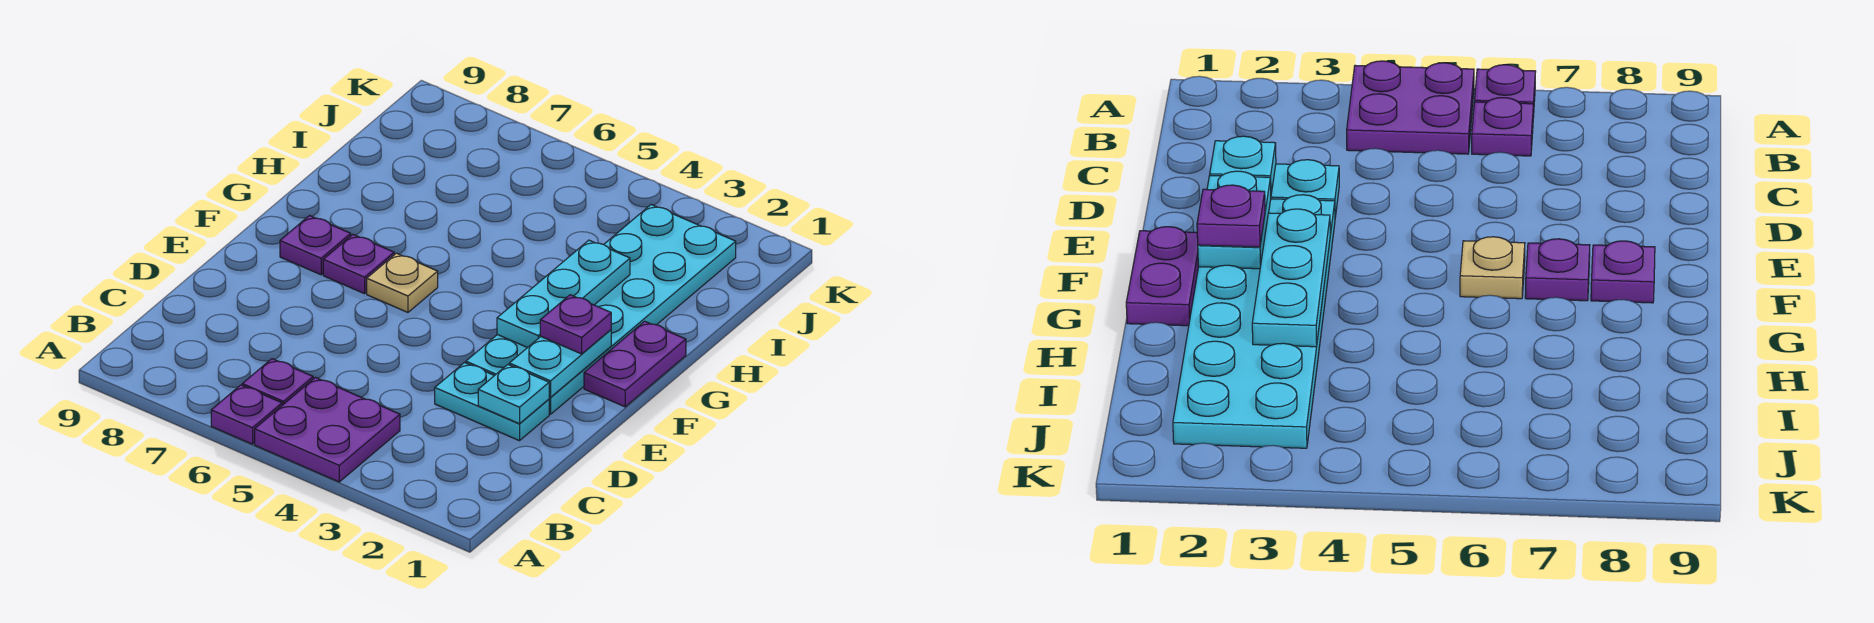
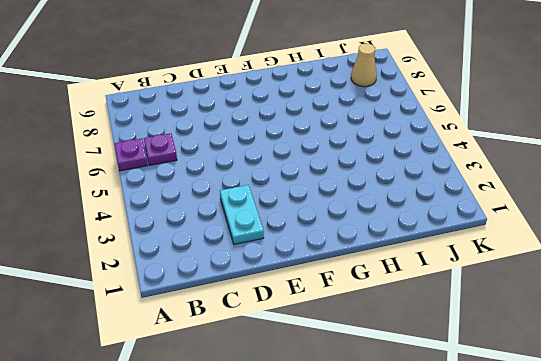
tan 1x1 cone [351,43,377,87] -> none
none -> purple 2x2 plate [255,378,400,482]
none -> cyan 2x6 plate [466,205,736,414]
none -> purple 1x2 plate [584,321,686,407]

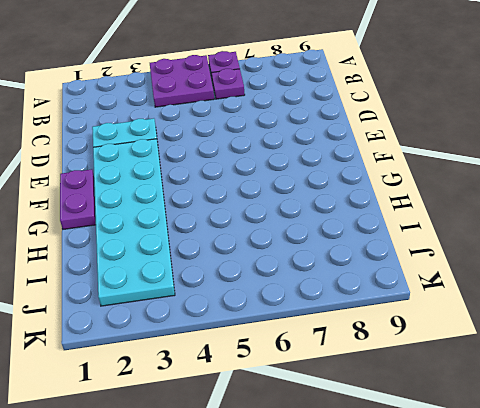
none -> tan 1x1 plate [367,253,438,312]
none -> purple 1x1 plate [323,235,394,294]
none -> purple 1x1 plate [280,216,351,275]

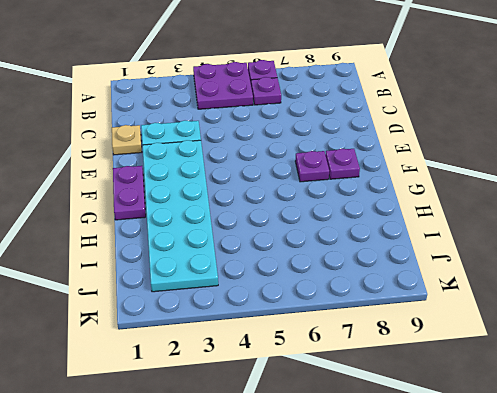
tan 1x1 plate [112,125,142,155] -> tan 1x1 plate moved to [367,253,438,312]
none -> cyan 1x1 plate [478,365,549,424]
none -> cyan 1x2 plate [509,330,611,397]
none -> cyan 1x3 plate [497,240,630,348]

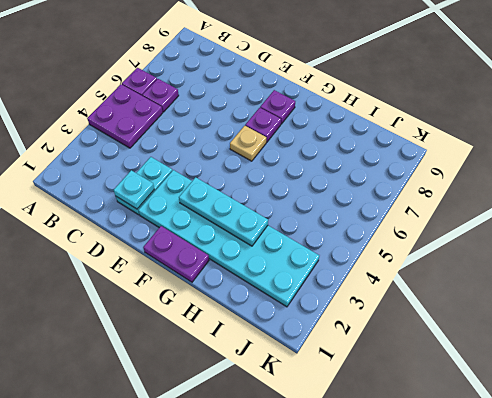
none -> cyan 1x2 plate [509,330,611,397]
none -> purple 1x1 plate [540,295,611,354]

